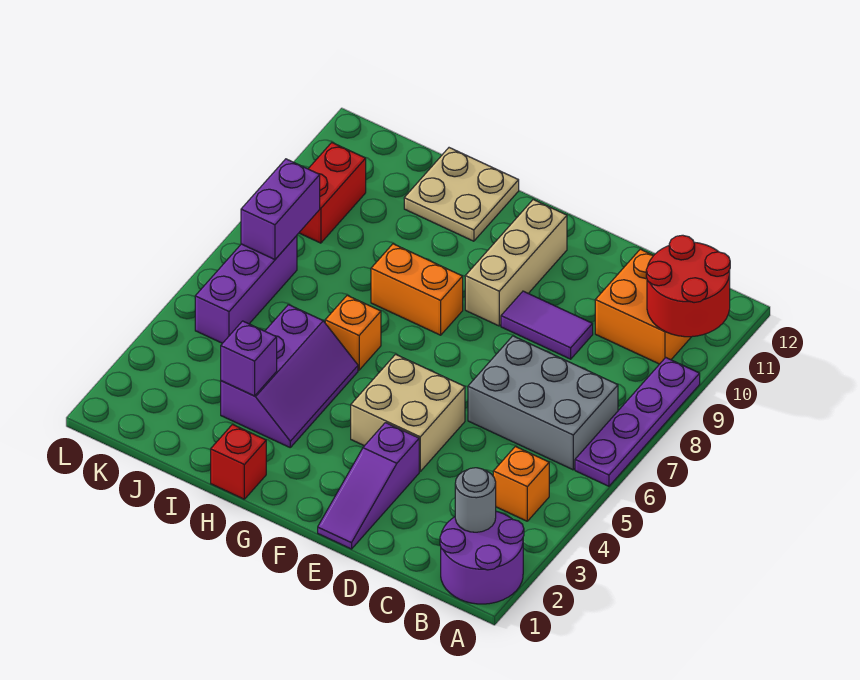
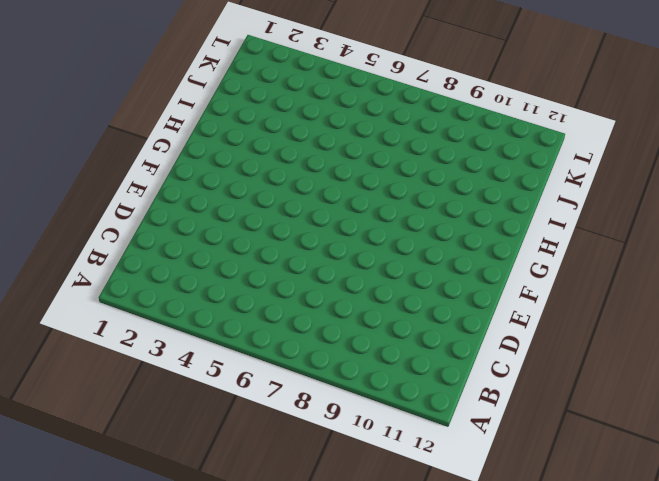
none -> purple 2x2 round brick [440,511,524,604]
none -> purple 1x4 plate [575,358,700,486]
none -> orange 1x1 brick [493,447,549,521]

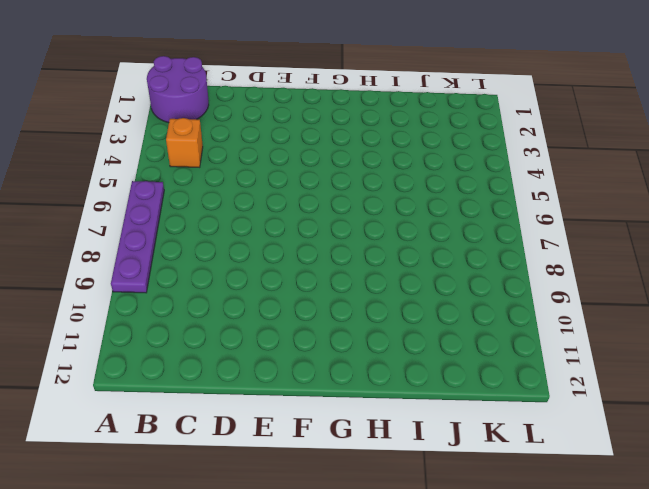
none -> grey 2x3 brick [468,336,618,470]
none -> orange 2x2 brick [595,249,691,364]
none -> purple 1x2 tile [501,291,593,359]

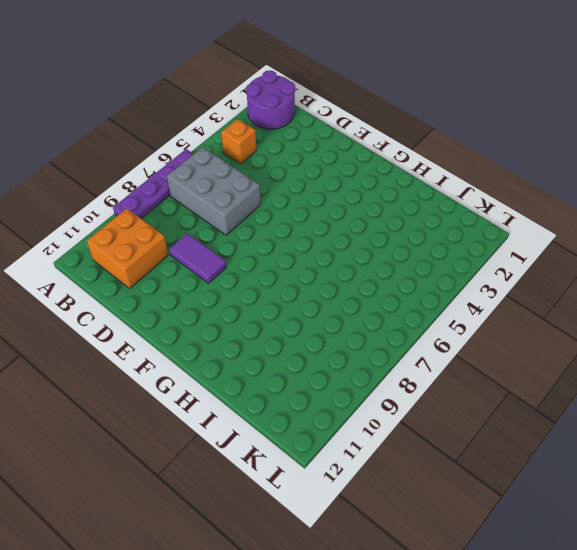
none -> purple 1x3 slope [318,423,419,549]
none -> tan 2x2 brick [351,354,465,471]
none -> tan 1x3 brick [465,200,567,326]

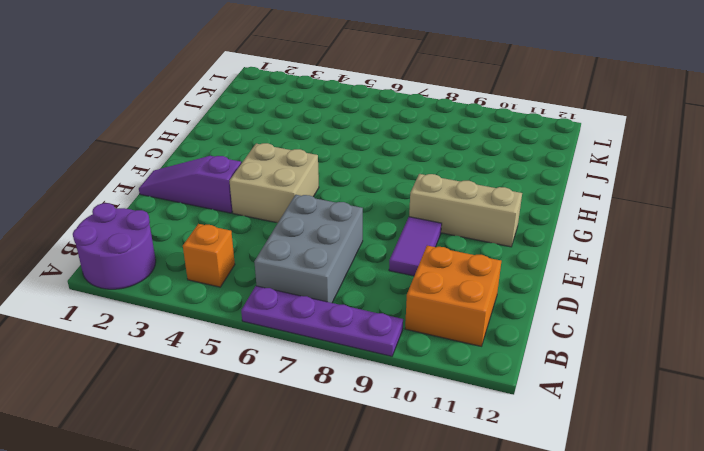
none -> orange 1x2 brick [371,244,463,335]
none -> red 1x1 brick [211,425,266,499]
none -> purple 2x3 slope [221,305,358,447]

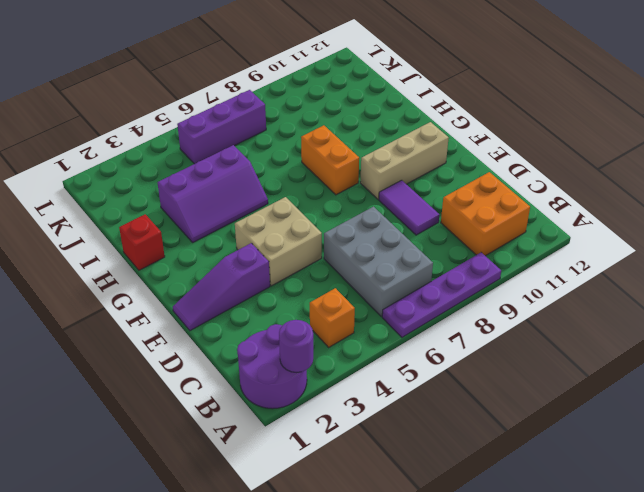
purple 1x1 round brick [279,320,313,372] -> none
none -> orange 1x1 brick [325,296,381,370]
none -> tan 2x2 plate [404,148,519,241]
none -> red 1x2 brick [299,143,366,243]

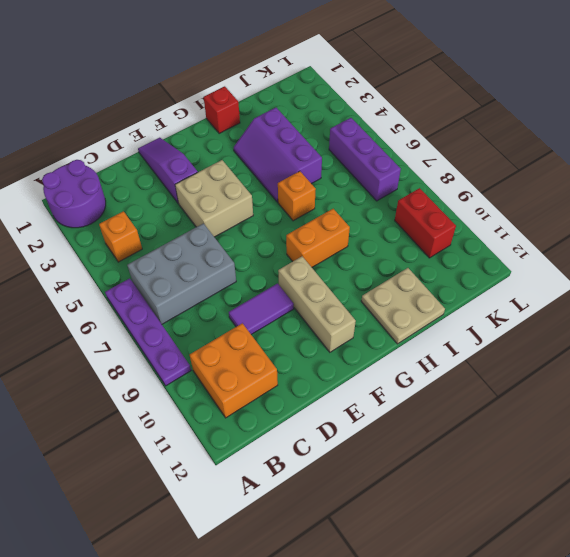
none -> red 2x2 round brick [646,235,730,337]
none -> grey 1x1 round brick [455,468,496,532]
none -> purple 1x1 brick [221,321,277,396]

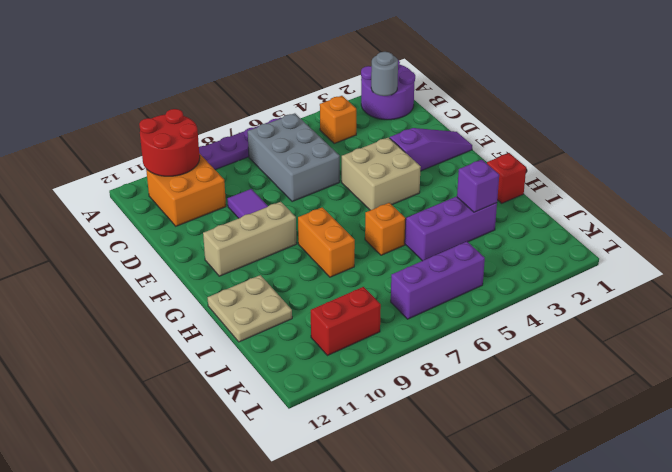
none -> purple 1x2 brick [241,159,320,259]

